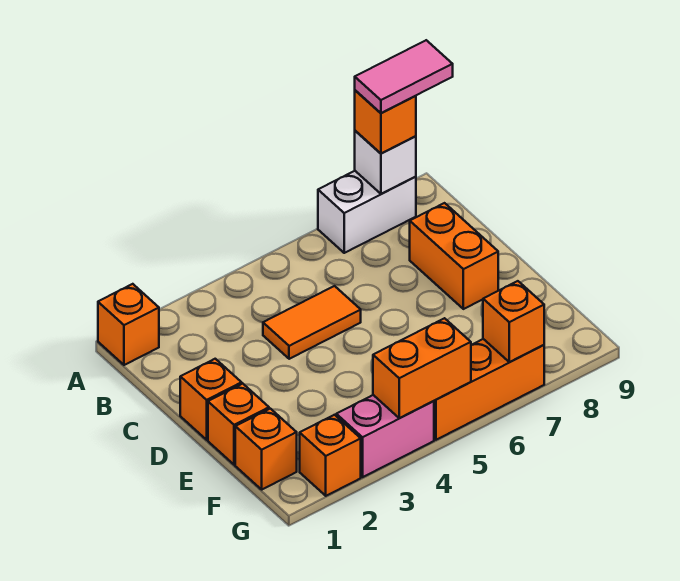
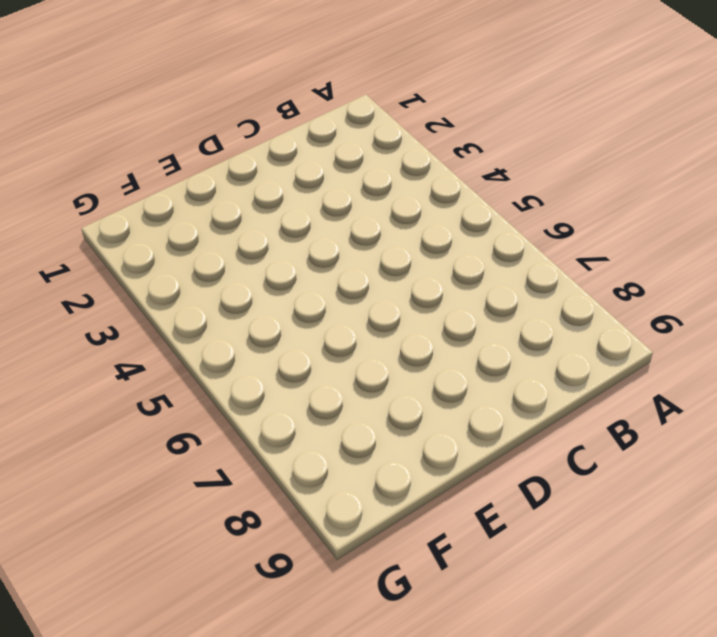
none -> orange 1x1 brick [98,284,159,365]
none -> white 1x2 brick [318,171,416,253]
none -> orange 1x2 tile [263,286,361,359]

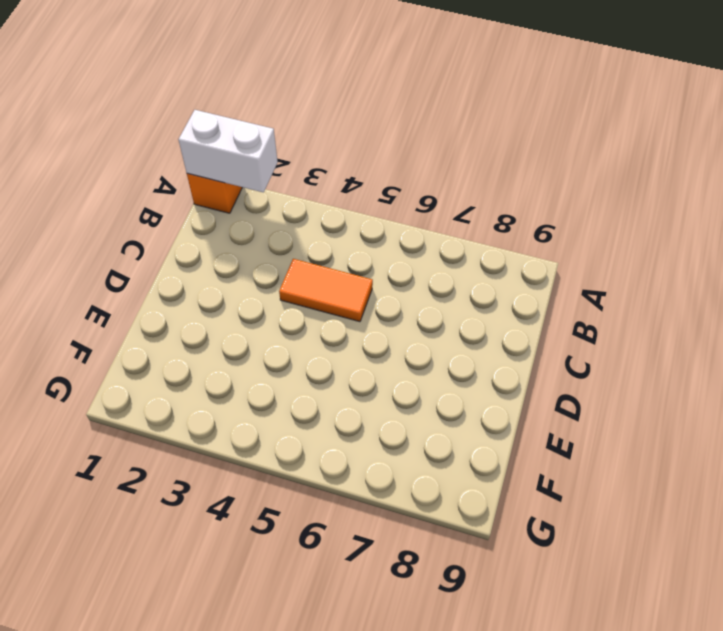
white 1x2 brick [178,110,278,192] -> white 1x2 brick moved to [318,171,416,253]
none -> orange 1x2 brick [410,203,498,309]
none -> orange 1x1 brick [180,359,242,440]
none -> orange 1x1 brick [208,384,269,465]

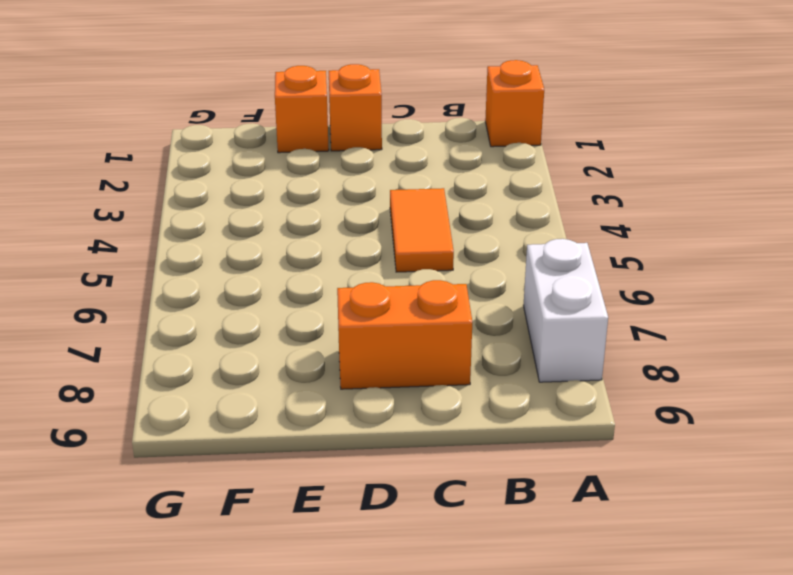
none -> orange 1x1 brick [235,409,297,489]
none -> orange 1x1 brick [300,415,361,496]
none -> pink 1x2 brick [336,395,434,477]

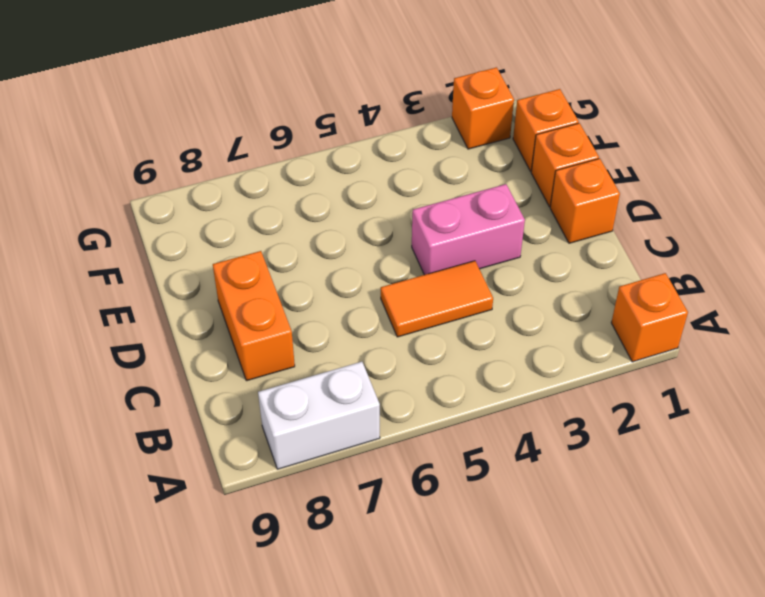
pink 1x2 brick [412,184,525,275] -> pink 1x2 brick moved to [336,395,434,477]
none -> orange 1x3 brick [434,339,544,440]
none -> white 1x1 brick [355,131,416,194]
none -> orange 1x2 brick [373,318,471,418]

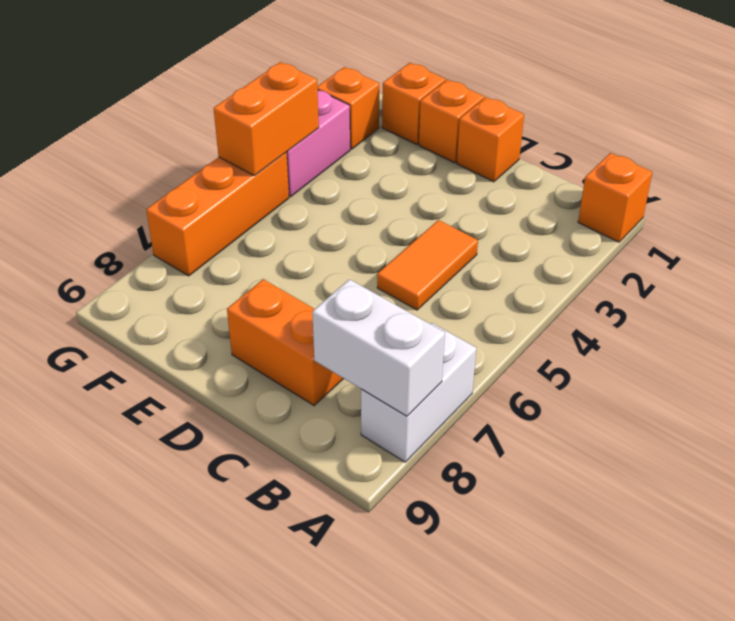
white 1x2 brick [312,279,445,416] -> white 1x1 brick [355,131,416,194]
none -> orange 1x1 brick [483,281,544,362]
none -> orange 1x1 brick [355,90,416,154]
none -> pink 1x2 tile [355,40,453,113]

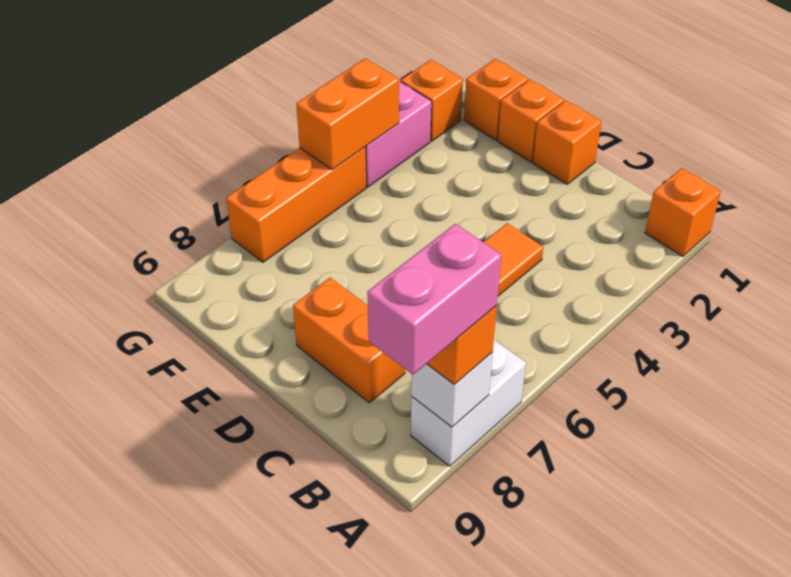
pink 1x2 brick [367,224,501,375] -> pink 1x2 tile [355,40,453,113]
none -> orange 1x1 brick [483,281,544,362]

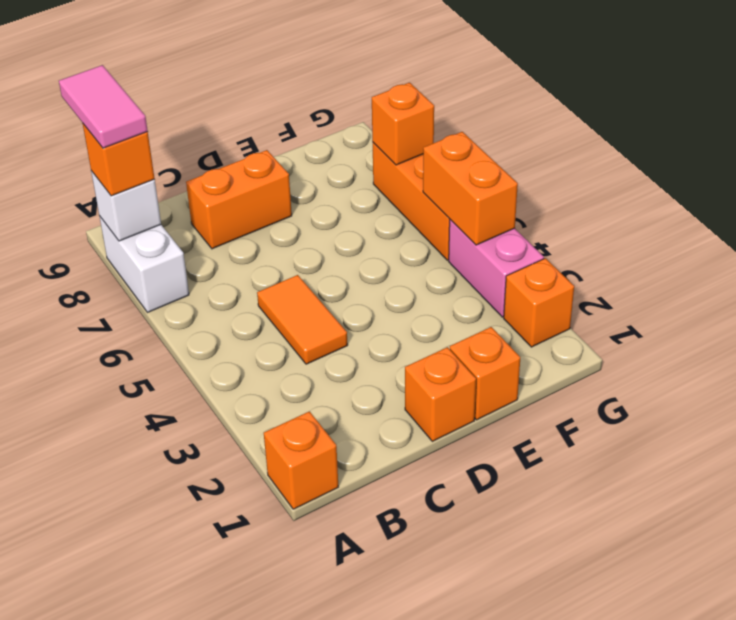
none -> orange 1x1 brick [235,409,297,489]

